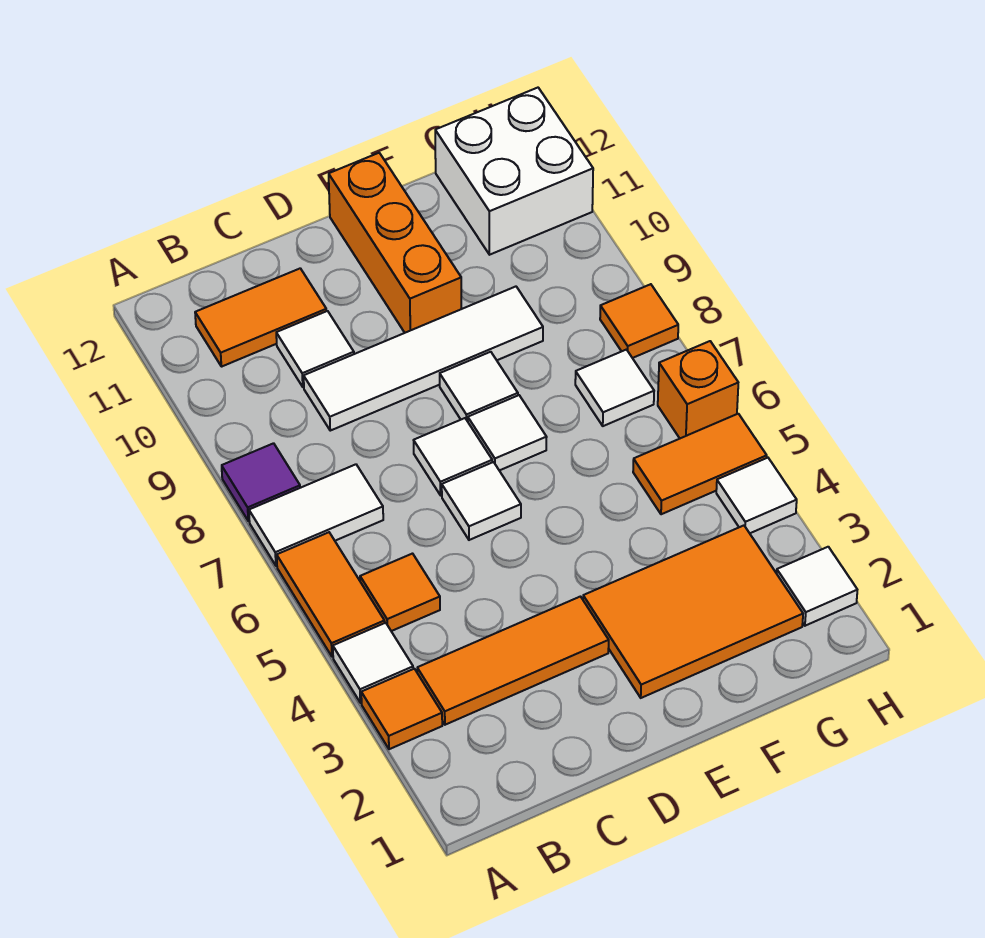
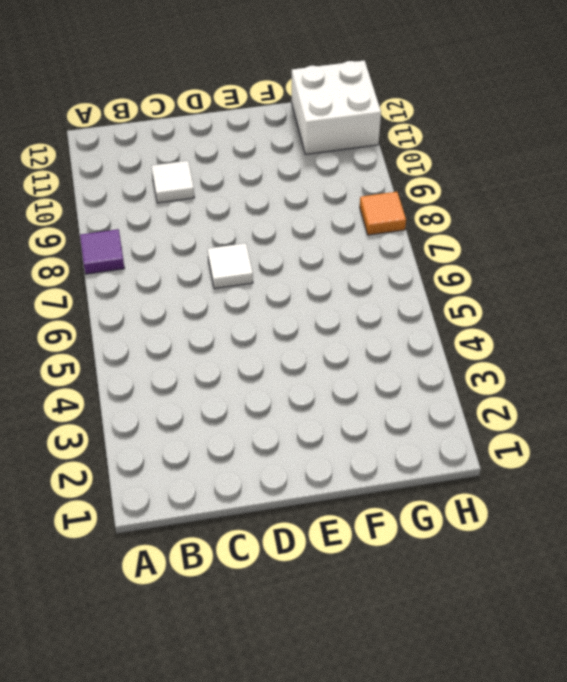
none -> orange 1x1 tile [361,669,442,749]
none -> white 1x1 tile [333,623,413,703]
none -> orange 1x2 tile [277,532,385,657]

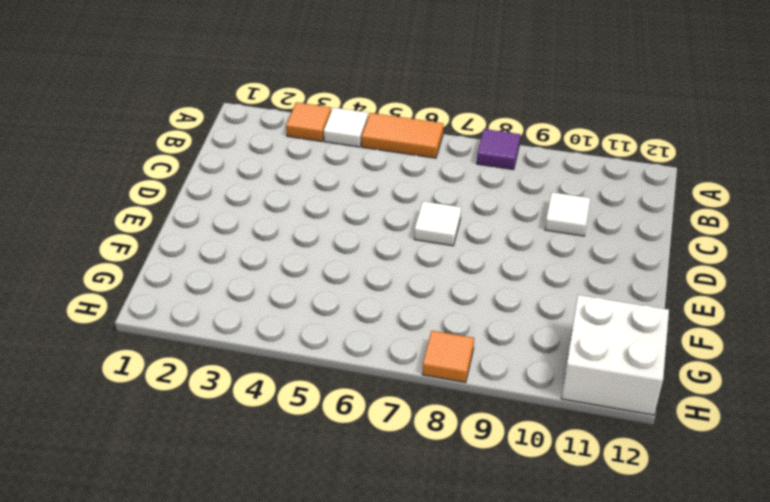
none -> white 1x2 tile [249,464,383,566]
none -> orange 1x3 tile [417,597,609,725]
none -> orange 1x1 tile [360,554,440,631]

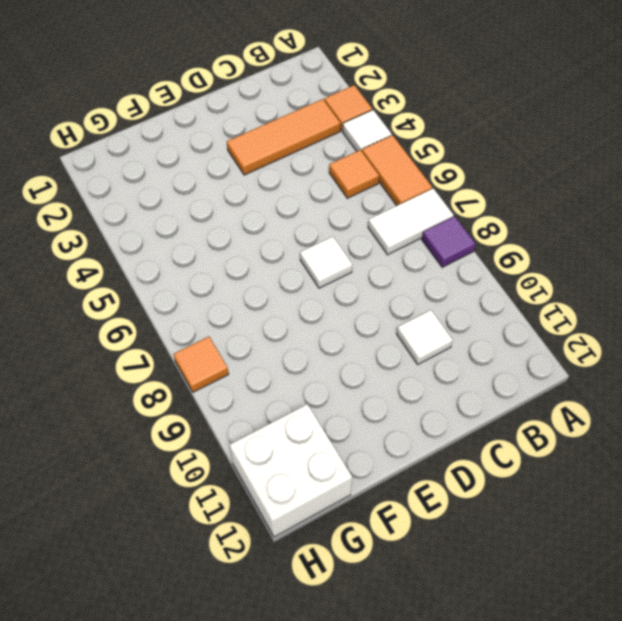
none -> orange 1x2 tile [195,268,326,367]
none -> white 1x4 tile [304,287,543,431]
none -> white 1x1 tile [442,462,521,540]

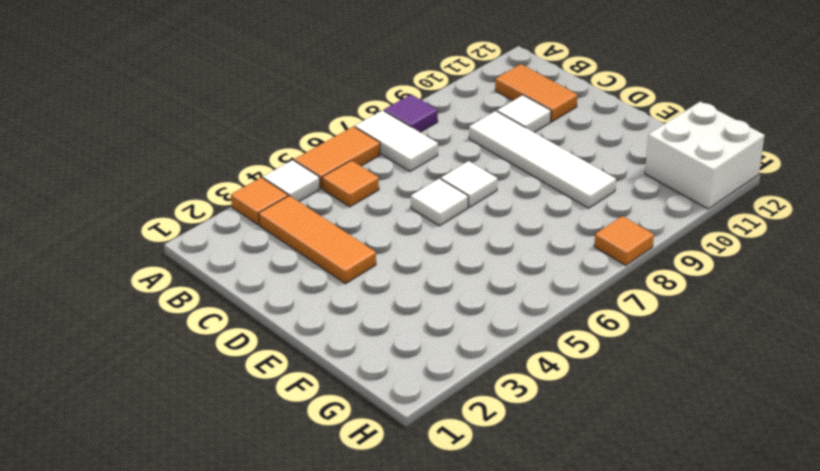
none -> orange 2x3 tile [583,526,803,698]
none -> white 1x1 tile [468,395,547,471]
none -> white 1x1 tile [440,352,518,421]

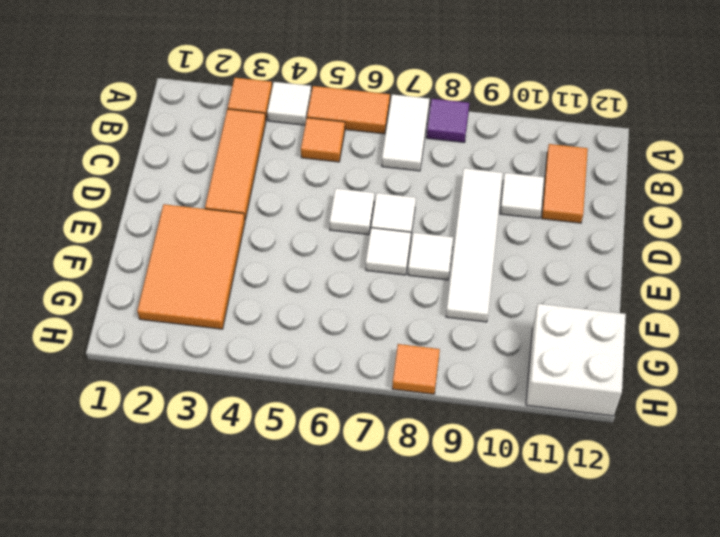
none -> orange 1x3 brick [329,153,461,333]
none -> orange 1x2 tile [633,414,767,514]
none -> white 1x1 tile [575,350,654,426]

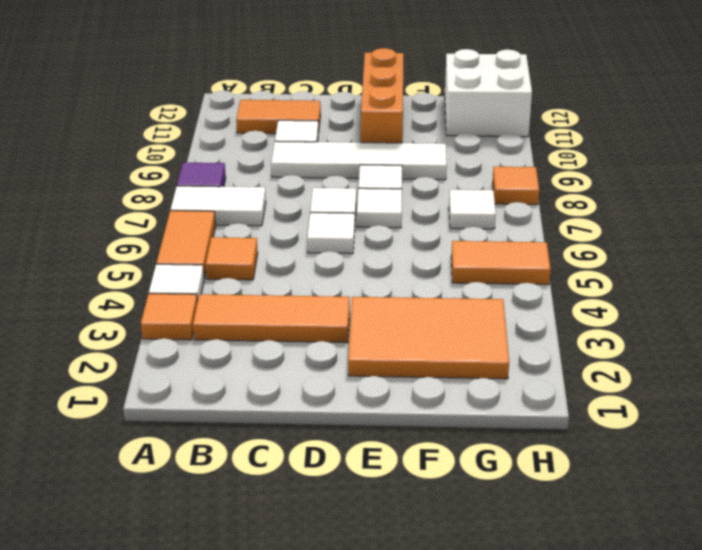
none -> white 1x1 tile [777,547,857,626]
none -> white 1x1 tile [716,458,797,533]
none -> orange 1x1 brick [658,341,738,438]

